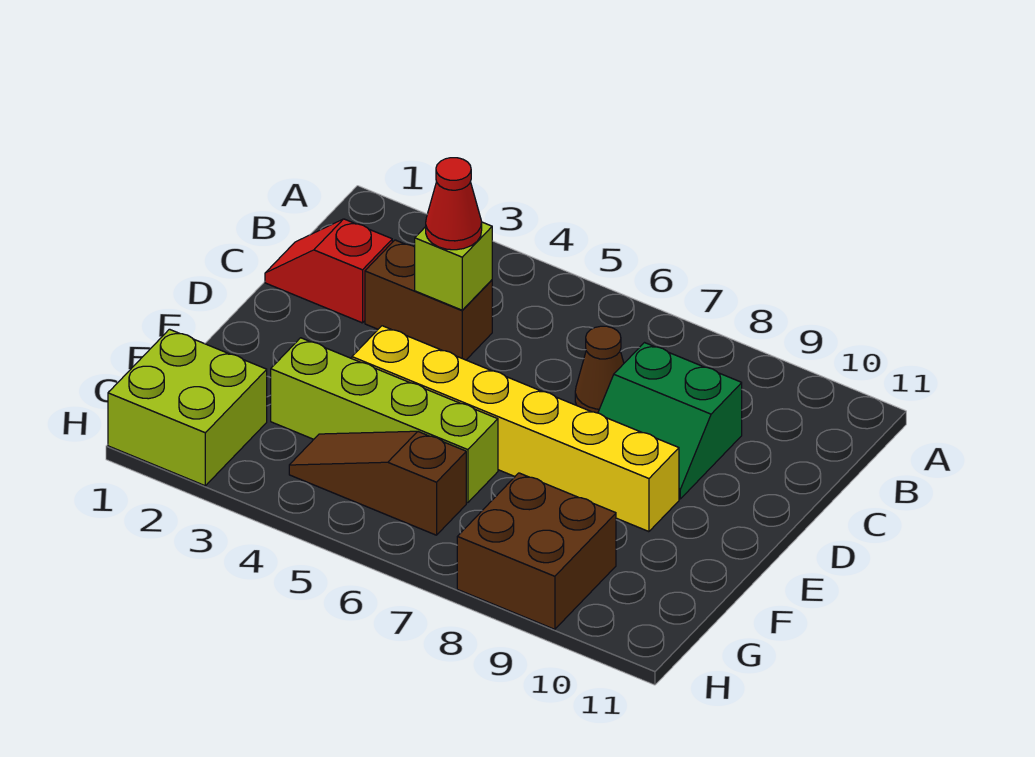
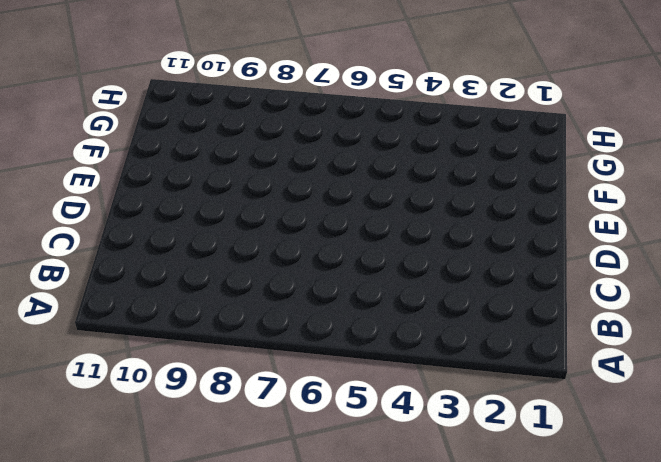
none -> red 1x2 slope [265,219,392,323]
none -> brown 1x2 brick [365,240,492,360]

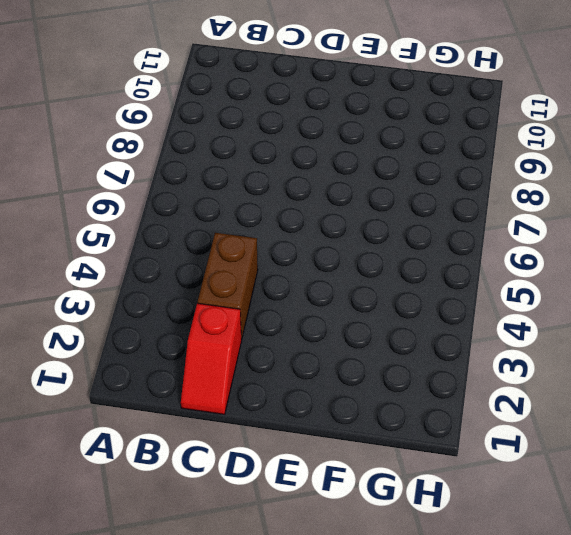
none -> brown 1x1 cone [575,326,624,413]
none -> green 2x2 slope [598,343,742,499]

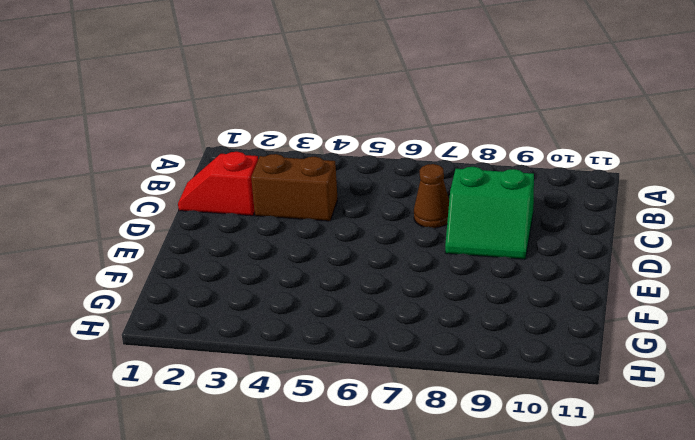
none -> yellow 1x6 brick [352,326,679,532]
none -> lime 1x4 brick [271,338,498,503]

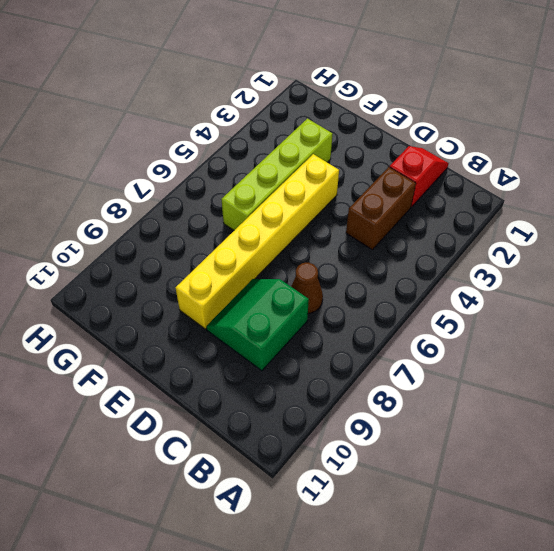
none -> lime 2x2 brick [108,329,267,486]
none -> brown 1x3 slope [289,431,466,535]

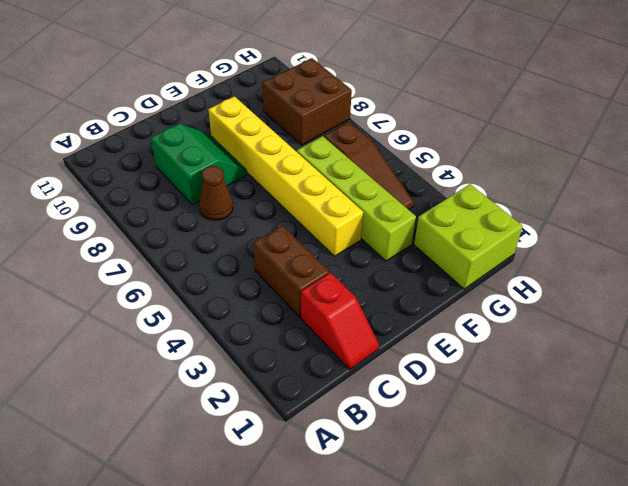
none -> lime 1x1 brick [415,222,492,310]
none -> red 1x1 cone [426,158,482,250]

